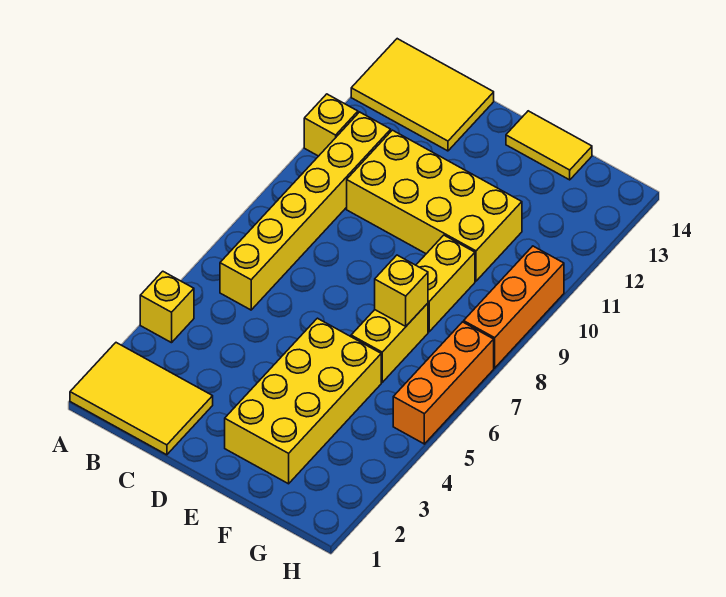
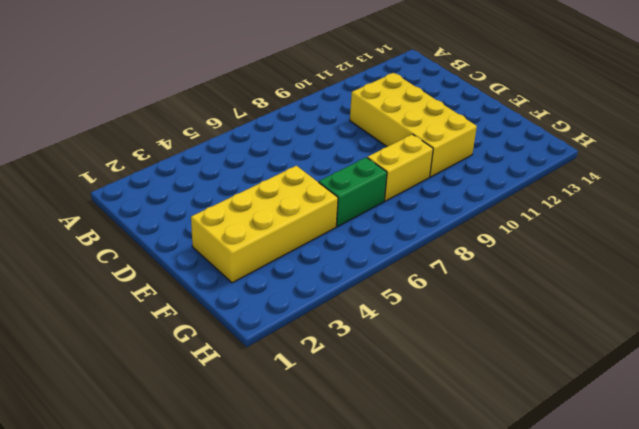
green 1x2 brick [319,157,387,227] -> yellow 1x2 brick [351,303,428,382]
none -> yellow 2x3 tile [70,343,213,455]
none -> yellow 1x1 brick [140,271,194,343]
none -> yellow 1x1 brick [304,94,358,156]

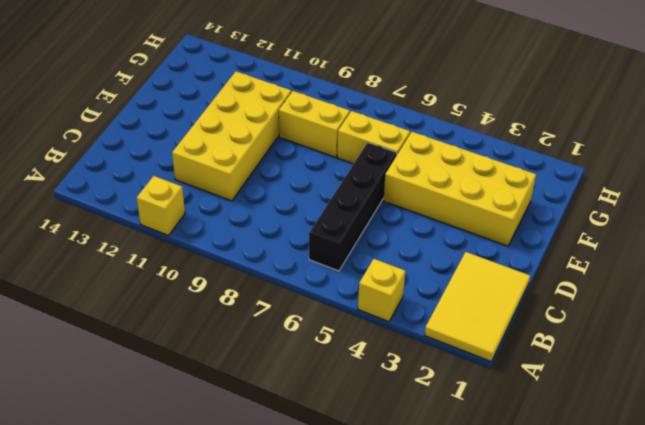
black 1x4 brick [309,143,397,271] -> yellow 1x6 brick [220,112,391,310]
none -> yellow 2x3 tile [351,39,494,151]
none -> yellow 1x2 tile [506,111,592,180]
none -> orange 1x3 brick [393,322,494,444]

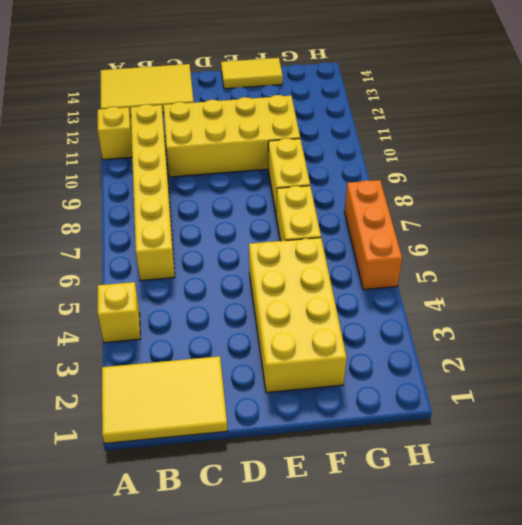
none -> orange 1x3 brick [464,246,564,368]
none -> yellow 1x1 brick [375,255,428,326]

